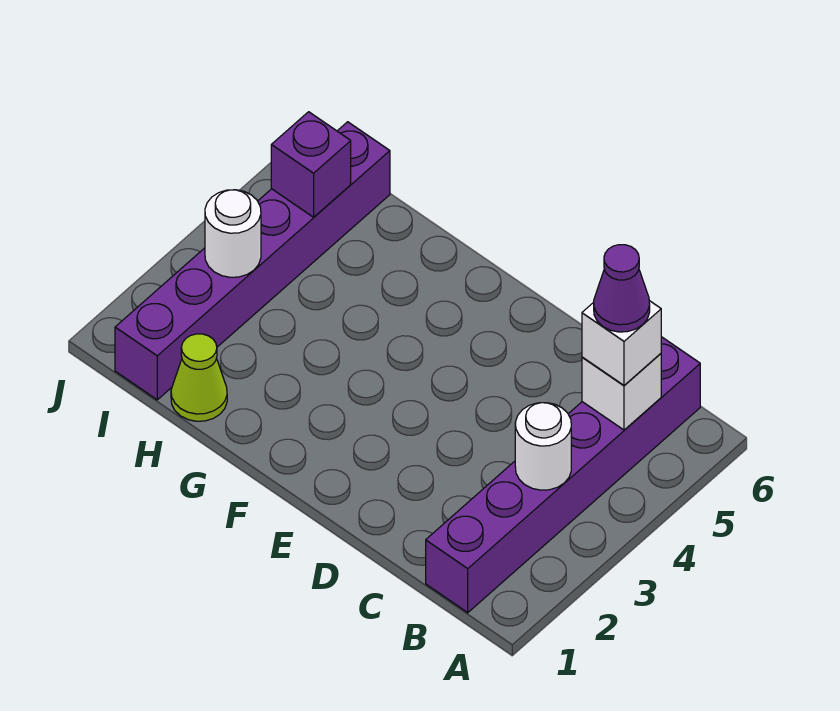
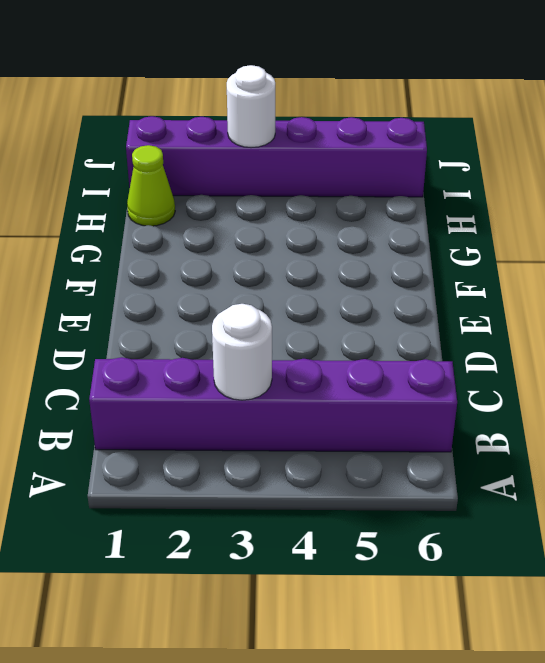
none -> white 1x1 brick [582,354,661,430]
none -> purple 1x1 brick [271,112,351,217]

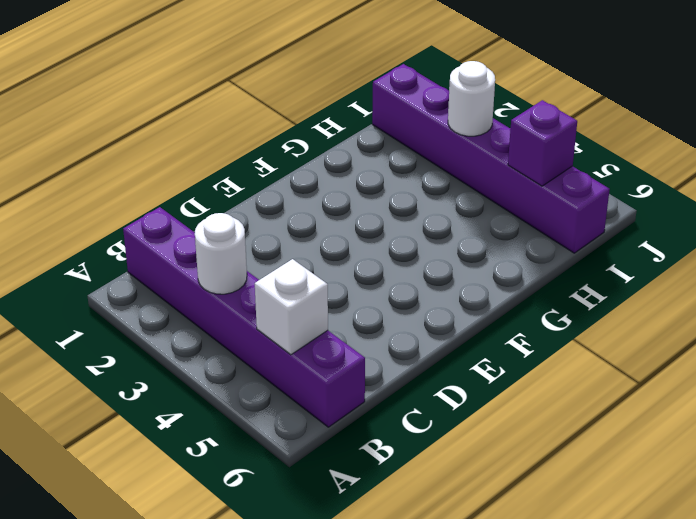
none -> lime 1x1 cone [171,334,227,421]
none -> white 1x1 brick [582,301,661,385]

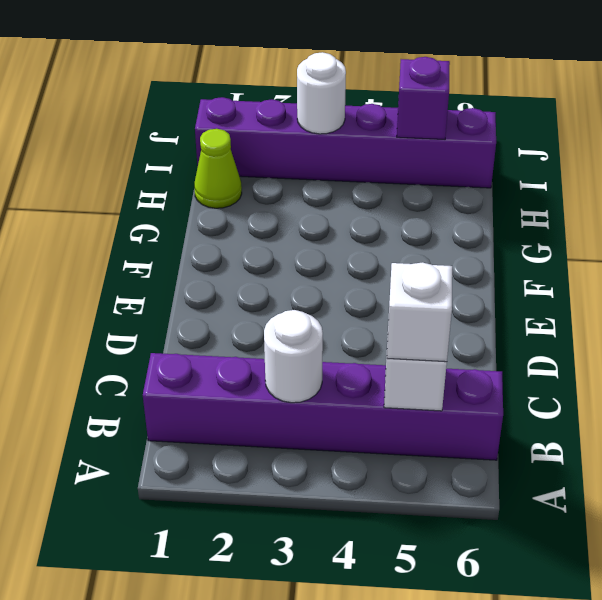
none -> purple 1x1 cone [594,245,650,332]

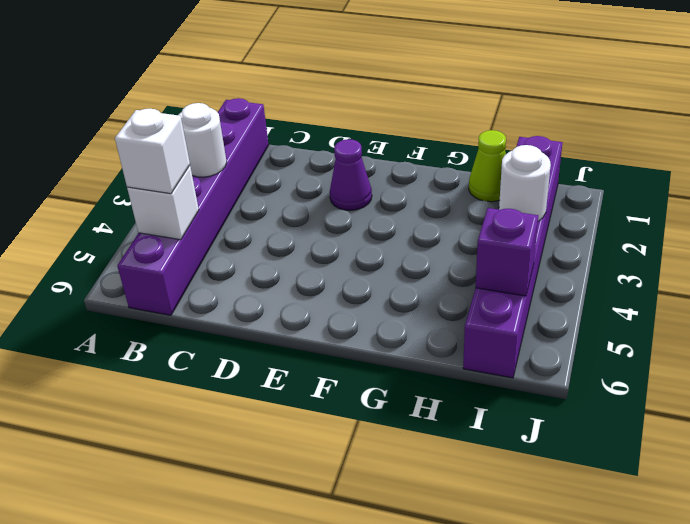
purple 1x1 cone [330,139,372,210] -> purple 1x1 cone moved to [594,245,650,332]

